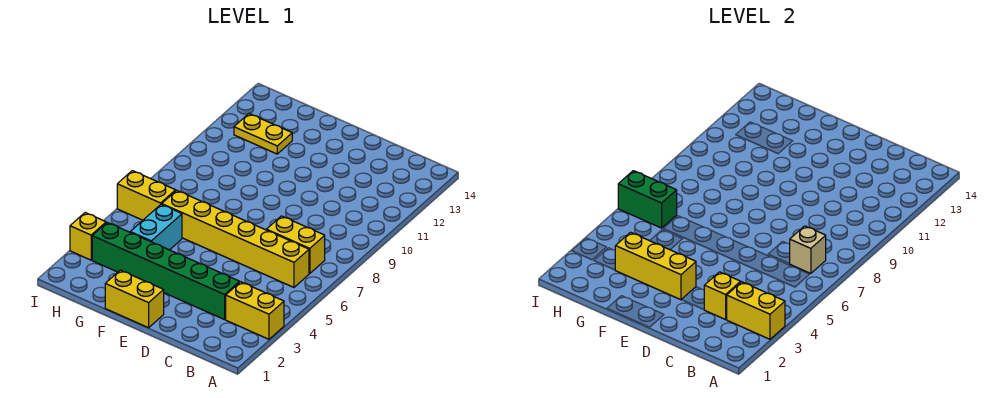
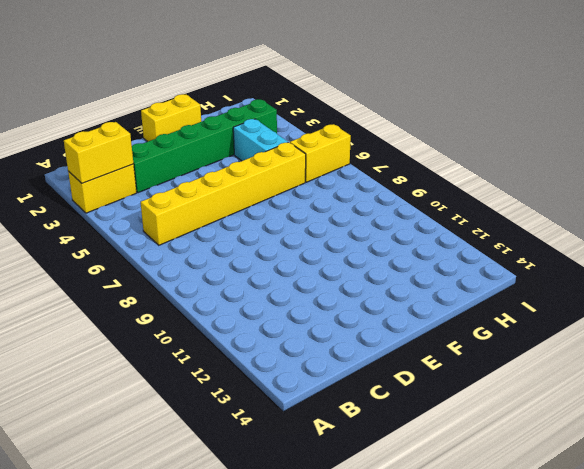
none -> yellow 1x2 brick [266,216,325,274]
none -> yellow 1x2 plate [234,114,292,154]
none -> yellow 1x1 brick [70,213,106,260]

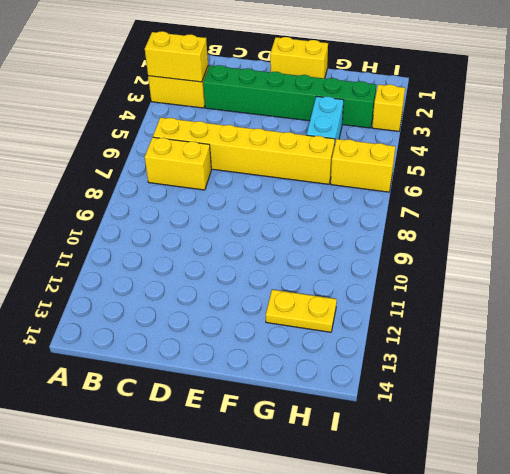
none -> tan 1x1 brick [790,226,826,274]
none -> yellow 1x1 brick [704,272,741,320]
none -> yellow 1x3 brick [615,232,696,300]

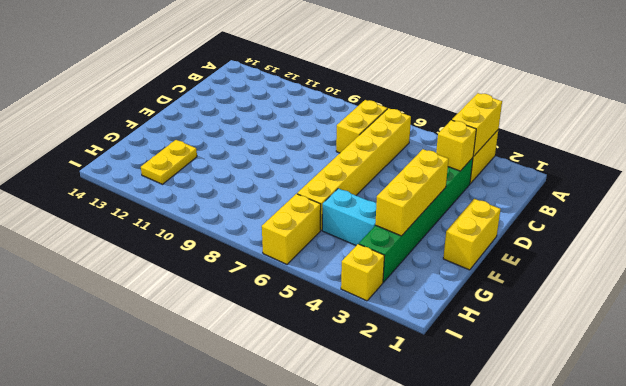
none -> tan 1x1 brick [790,226,826,274]
none -> green 1x2 brick [618,171,677,228]

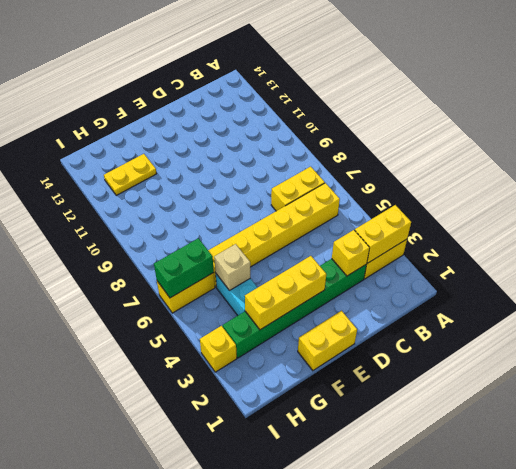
tan 1x1 brick [214,244,250,291] -> tan 1x1 brick moved to [790,226,826,274]

